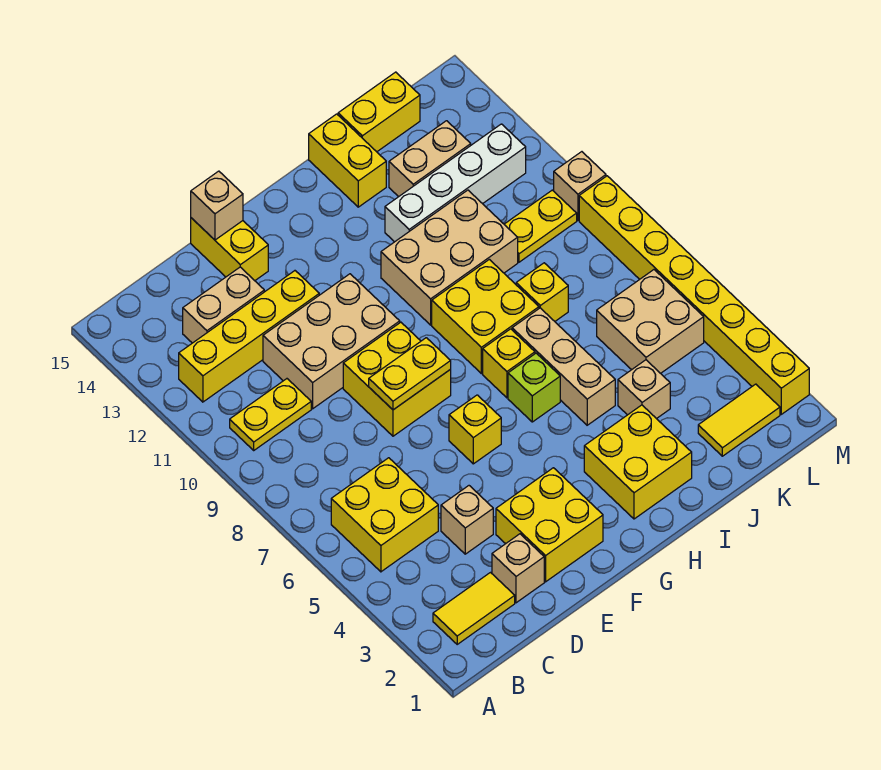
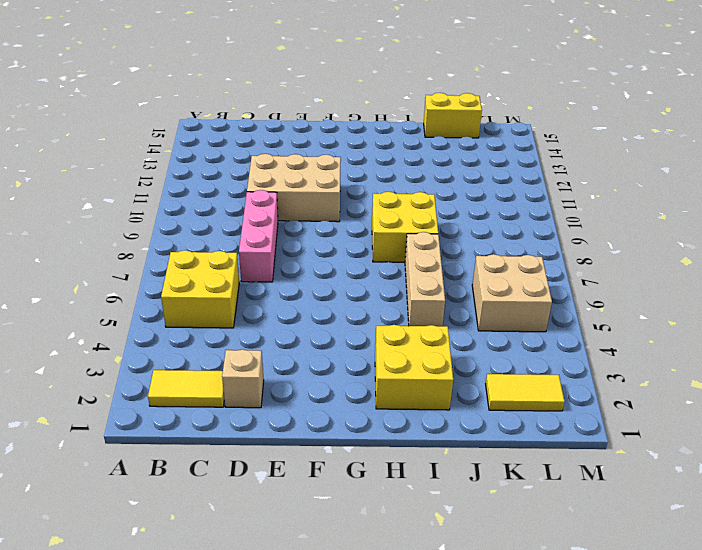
pink 1x3 brick [239,190,278,282] -> none
none -> yellow 1x2 plate [230,379,311,450]
none -> yellow 1x4 brick [179,271,319,402]
none -> tan 1x2 brick [183,267,264,343]
none -> tan 1x1 brick [441,486,493,554]

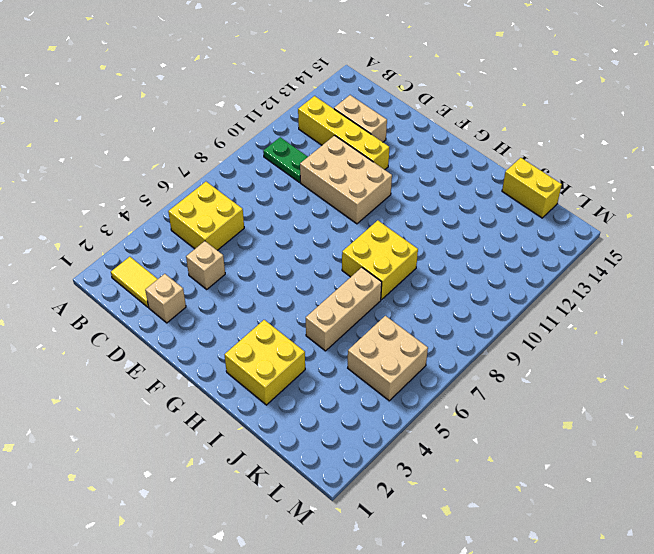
green 1x2 plate [263,137,308,182] -> yellow 1x2 plate [230,379,311,450]
none -> yellow 2x2 brick [496,468,603,582]
none -> yellow 2x2 brick [343,322,451,436]
none -> yellow 1x2 brick [191,218,268,281]
none -> yellow 1x1 brick [449,395,501,464]

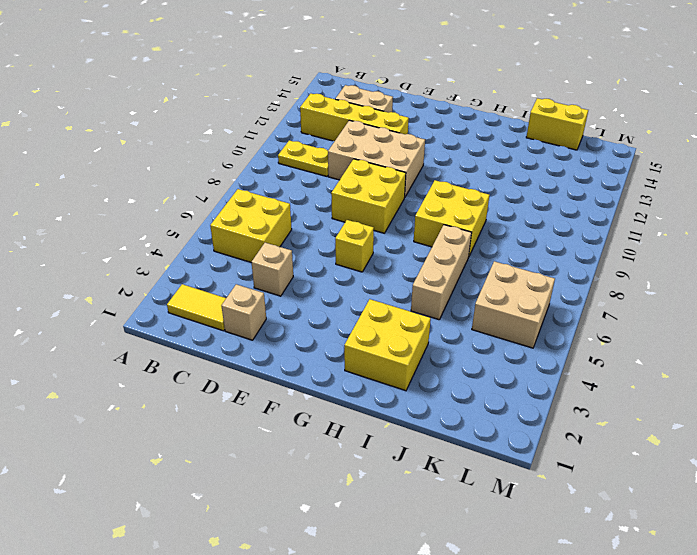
none -> yellow 2x2 brick [496,468,603,582]
none -> yellow 1x2 brick [191,218,268,281]
none -> lime 1x1 brick [508,353,560,422]
none -> yellow 1x1 brick [483,329,535,398]

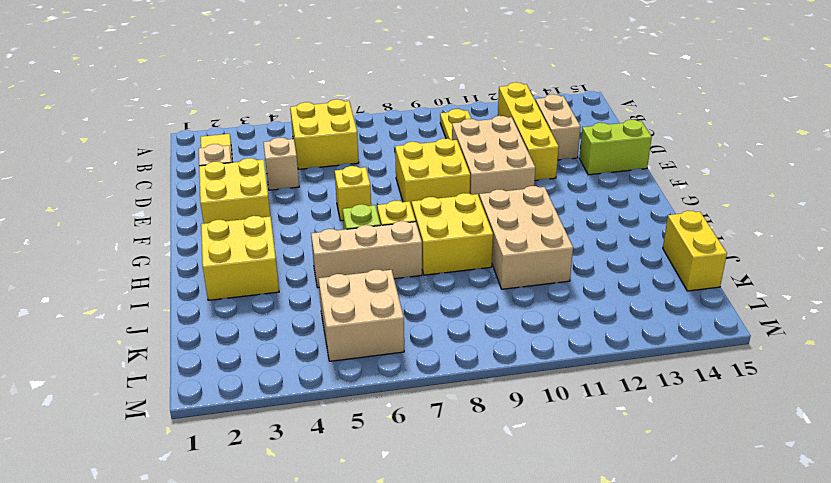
lime 1x2 brick [580,120,652,175] -> yellow 1x2 brick [191,218,268,281]
none -> white 1x4 brick [385,124,526,242]
none -> yellow 1x2 brick [309,114,386,207]
none -> tan 1x1 brick [618,360,670,419]
none -> yellow 1x1 brick [516,263,568,321]

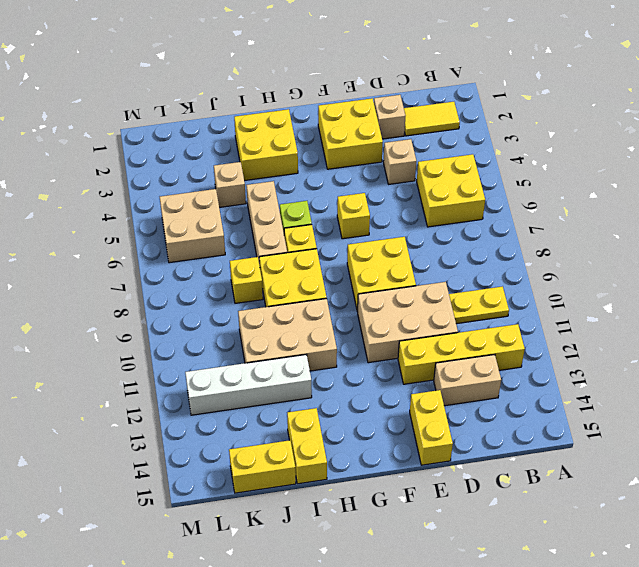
none -> tan 1x2 brick [389,121,471,197]
none -> yellow 1x2 tile [698,384,780,456]
none -> yellow 1x2 plate [504,190,577,262]
none -> yellow 1x8 brick [579,176,809,414]

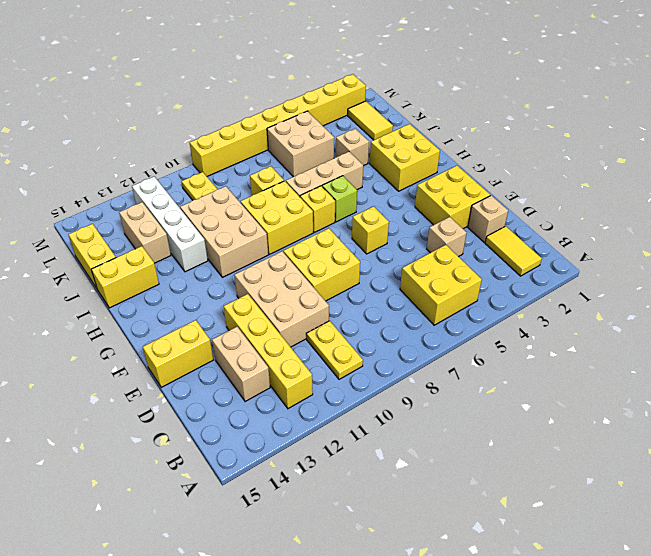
none -> tan 1x1 brick [554,152,606,220]
none -> yellow 1x2 plate [369,338,451,410]
none -> tan 1x1 brick [191,171,243,240]

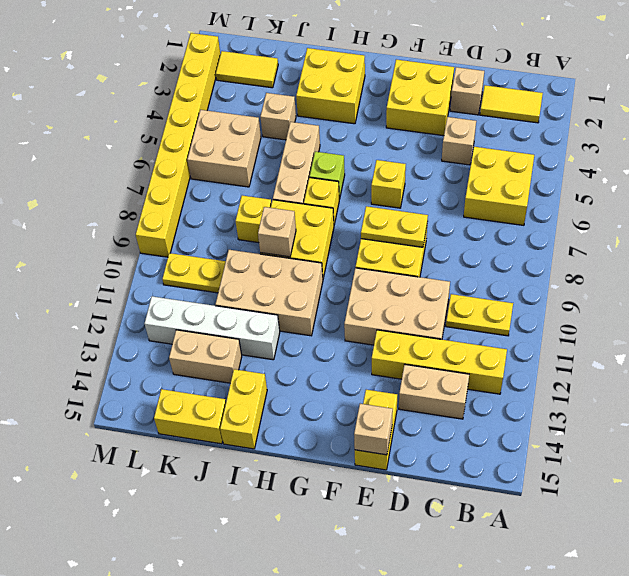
tan 1x1 brick [258,207,296,257] -> tan 1x1 brick moved to [554,152,606,220]

